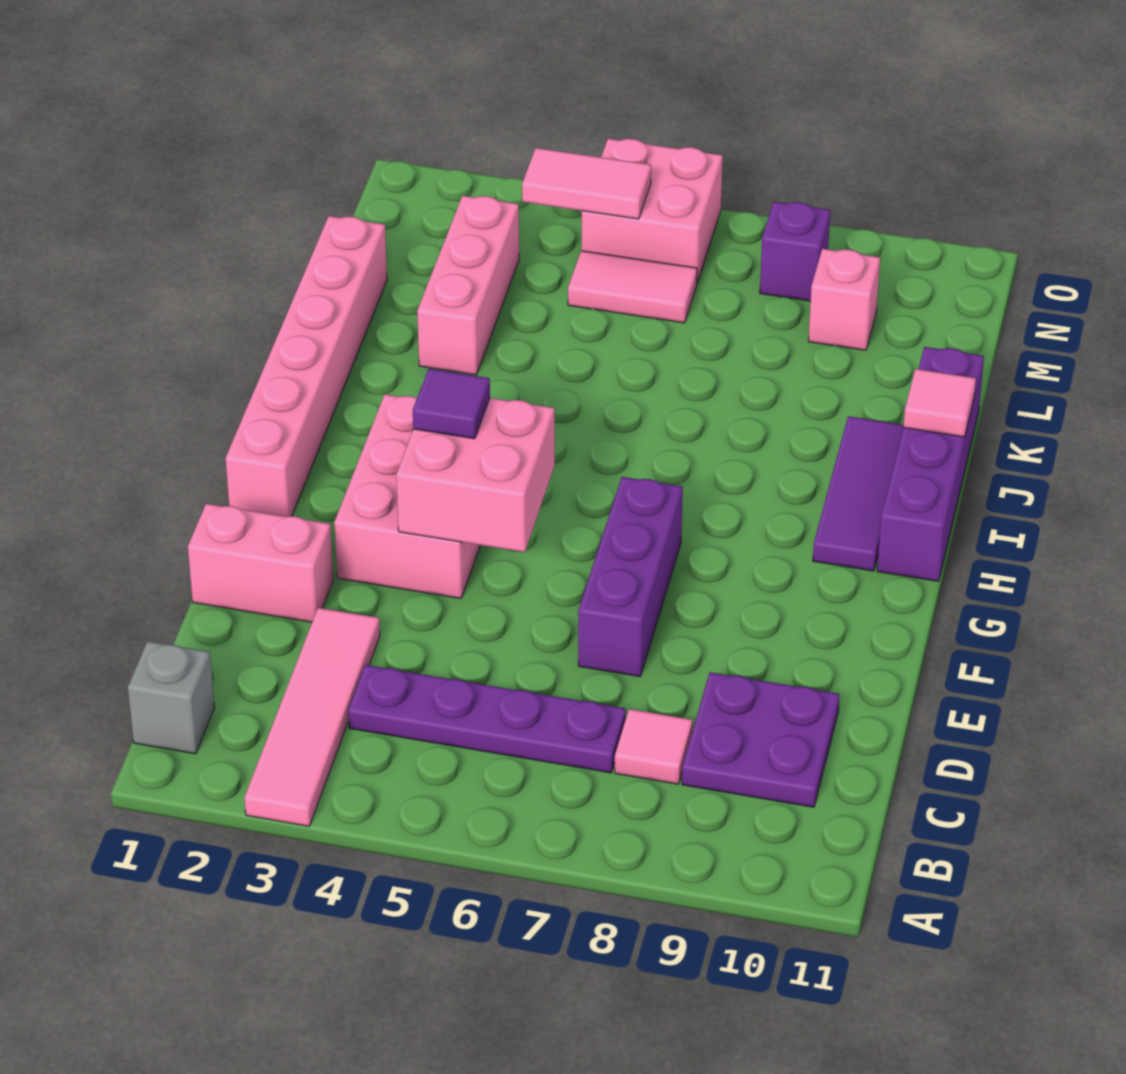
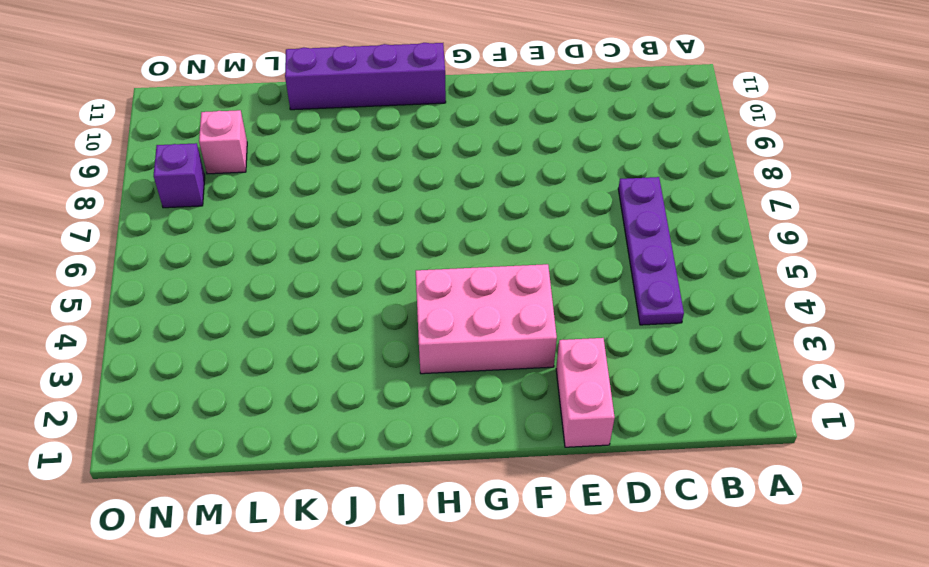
none -> pink 1x4 tile [244,608,380,826]
none -> grey 1x1 brick [128,641,214,754]
none -> pink 1x1 tile [615,709,693,784]

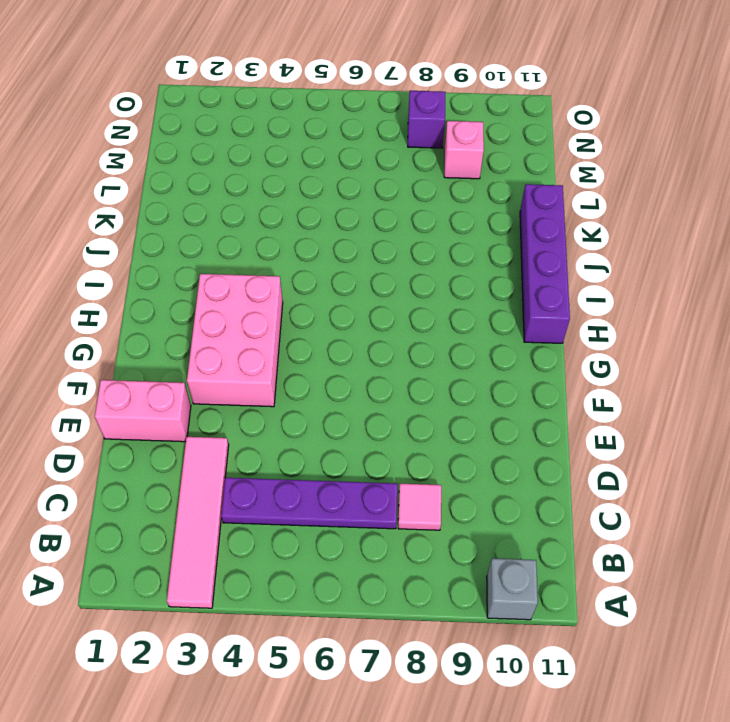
grey 1x1 brick [487,558,538,620] -> grey 1x1 brick moved to [128,641,214,754]
none -> purple 2x2 plate [682,672,840,807]
none -> purple 1x3 brick [578,477,683,677]
none -> pink 1x6 brick [226,216,387,517]

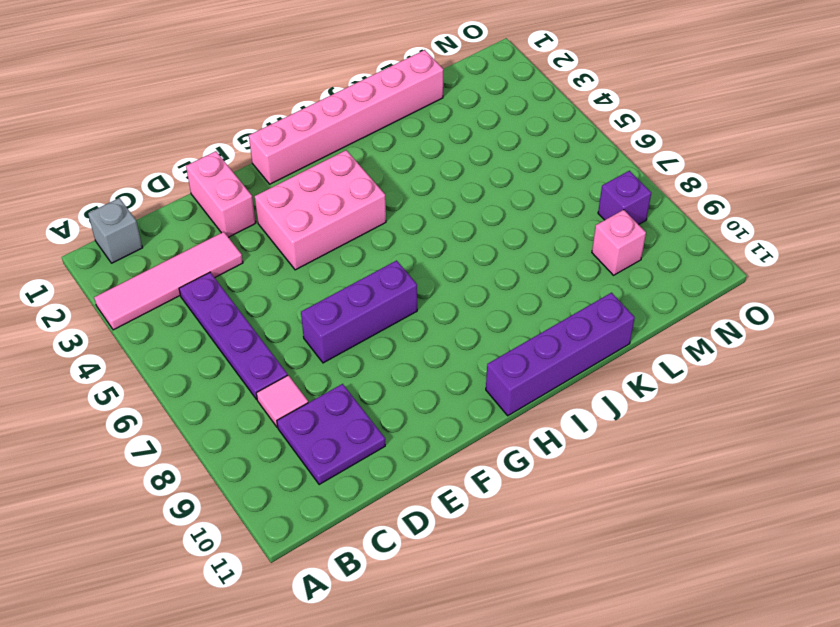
none -> purple 1x3 tile [813,416,904,571]
none -> pink 1x3 brick [417,196,519,375]
none -> pink 1x2 tile [568,251,697,323]

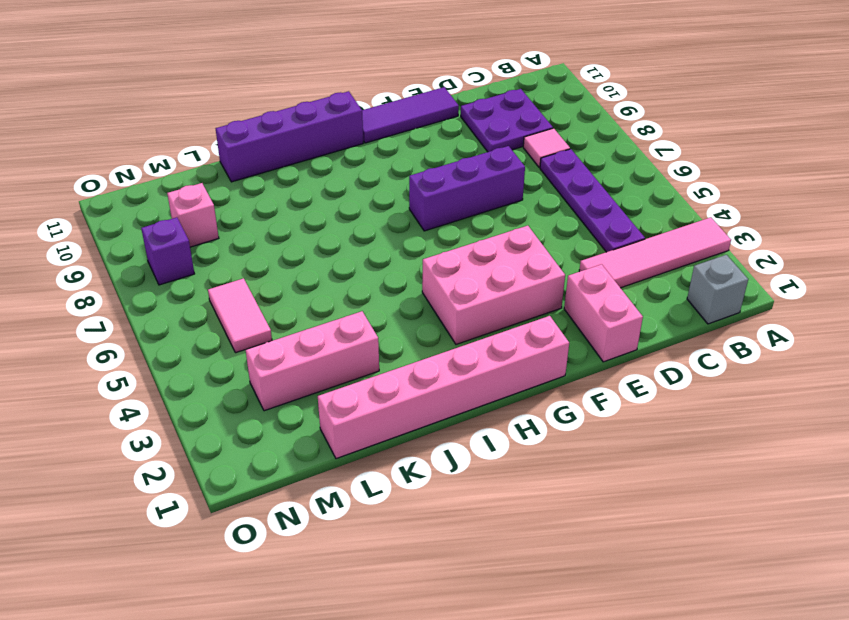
purple 1x3 tile [362,87,459,143] -> purple 1x3 tile moved to [813,416,904,571]
none -> pink 2x2 brick [582,139,723,283]
none -> pink 2x2 brick [396,398,555,552]
none -> pink 1x1 tile [904,369,976,437]

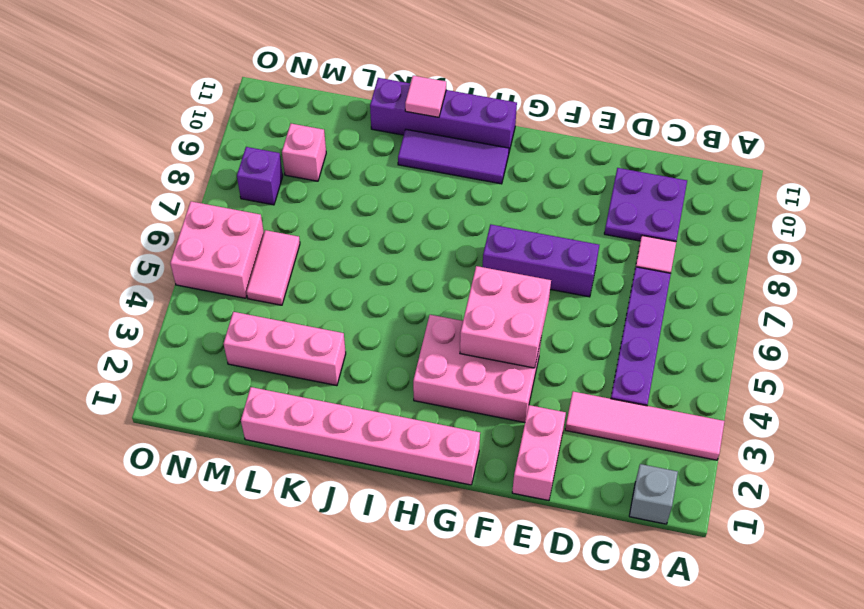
none -> pink 1x2 tile [522,148,651,219]
none -> purple 1x1 tile [413,369,490,439]

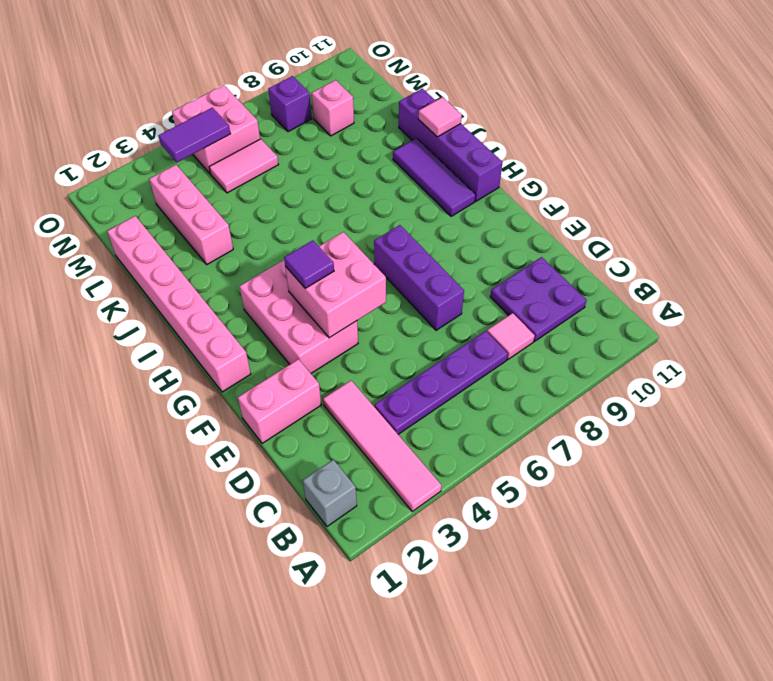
purple 1x2 tile [158,108,230,162] -> pink 1x2 tile [522,148,651,219]

